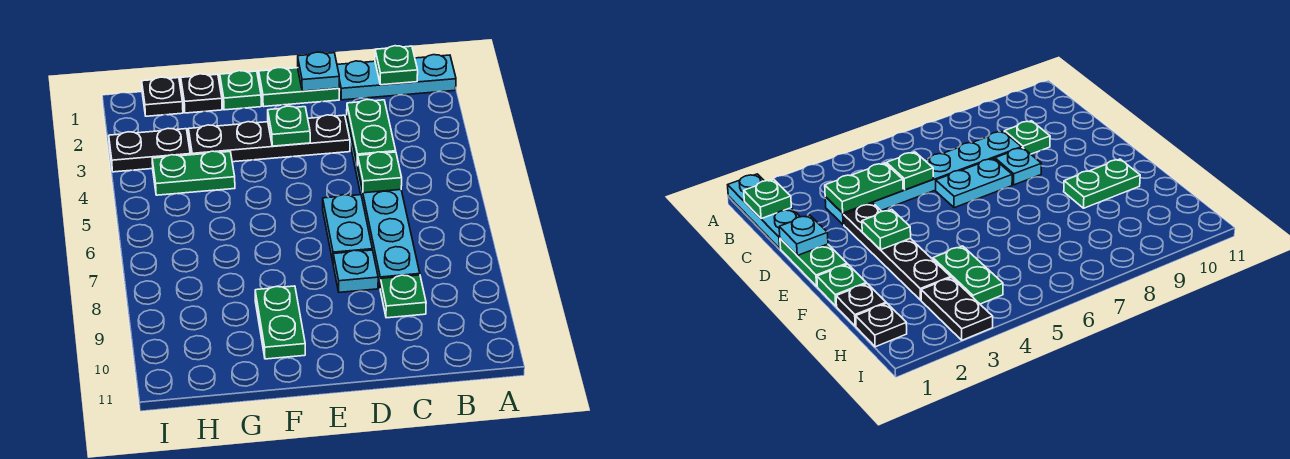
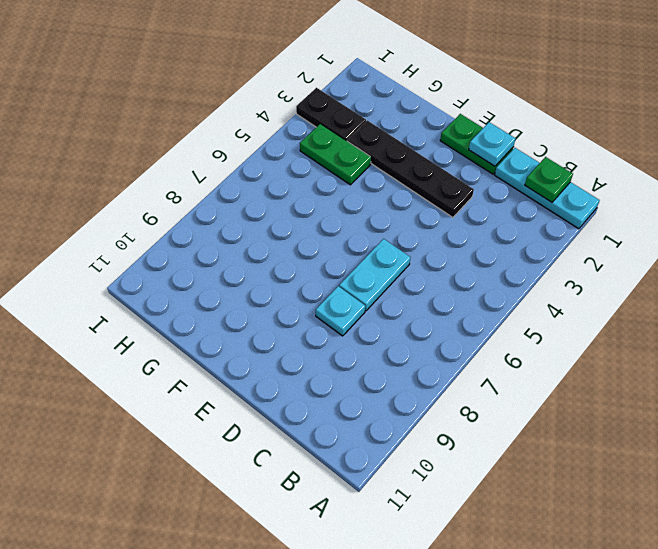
none -> cyan 1x6 plate [347,119,420,286]
none -> green 1x1 plate [380,275,426,318]
none -> green 1x1 plate [220,71,261,110]

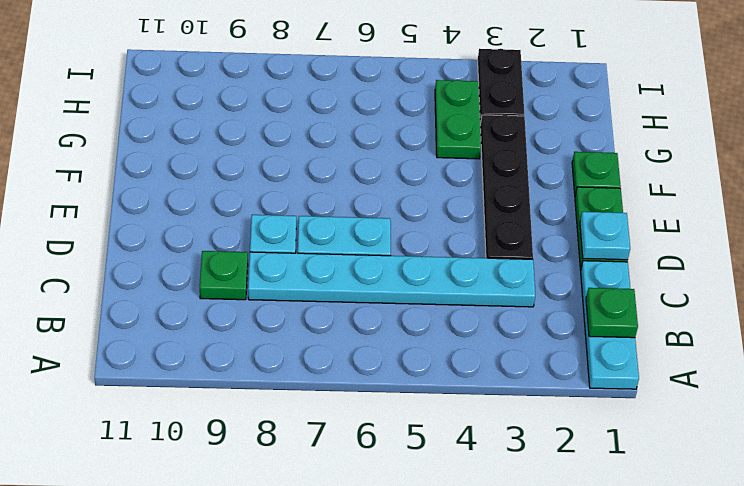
none -> green 1x2 plate [255,286,305,359]
none -> black 1x1 plate [181,74,222,113]
none -> black 1x1 plate [142,77,183,116]

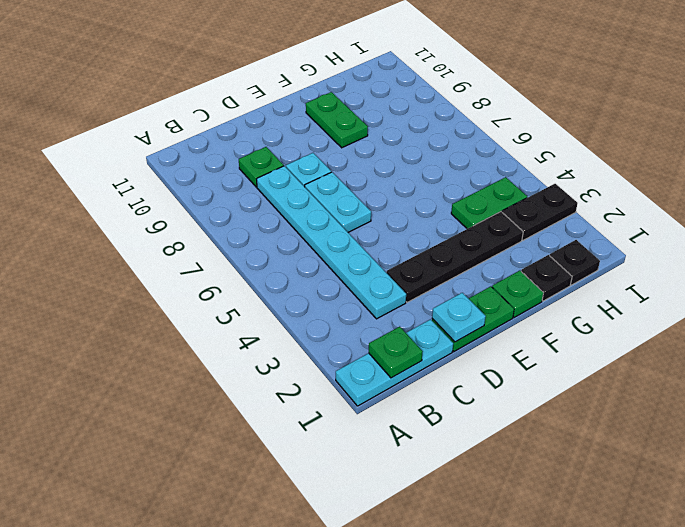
none -> green 1x2 plate [347,100,396,166]
none -> green 1x1 plate [358,152,402,193]
none -> green 1x1 plate [268,106,310,146]

